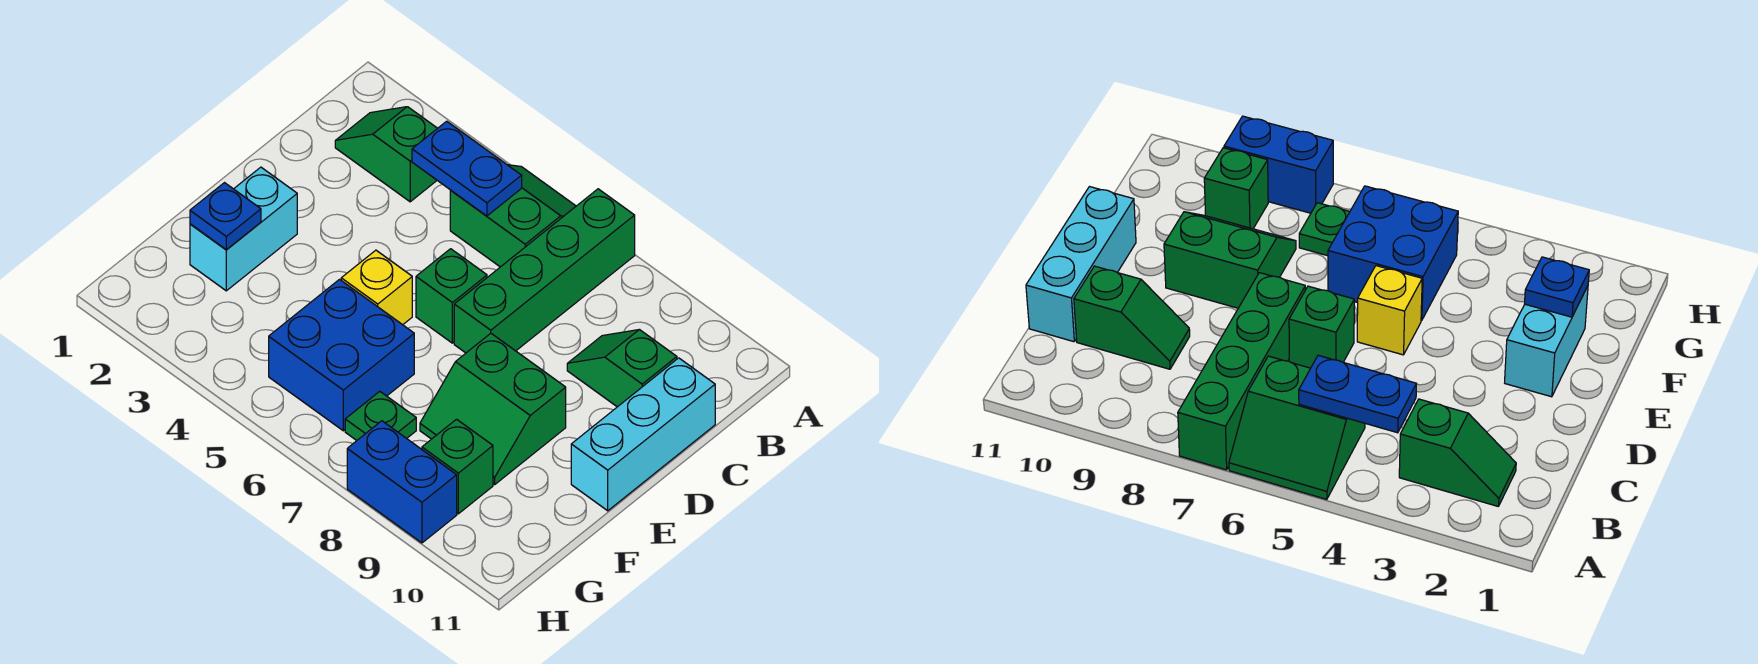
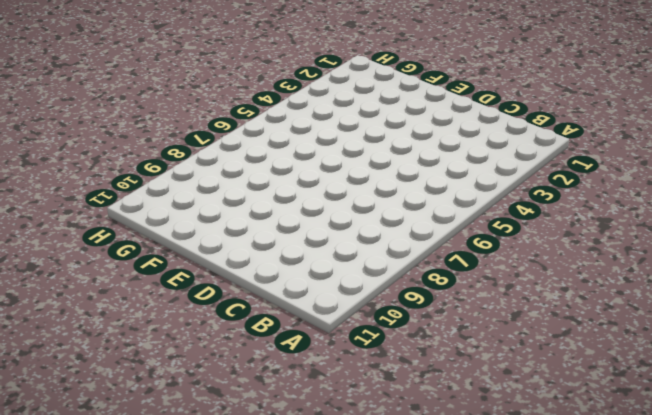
none -> green 2x2 slope [450,165,576,267]
none -> green 1x4 brick [454,189,635,353]
none -> green 1x2 slope [335,107,437,202]

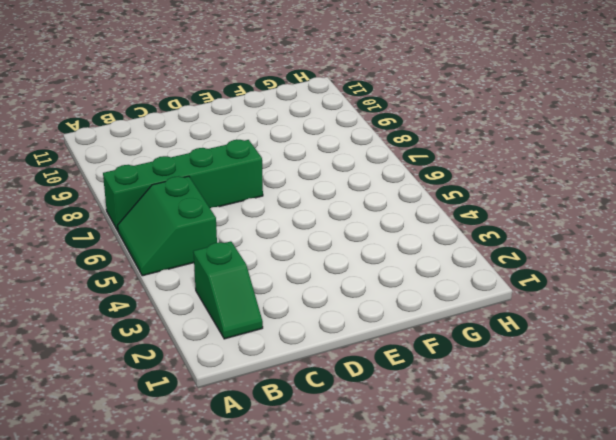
none -> green 1x2 slope [567,329,677,407]
none -> cyan 1x3 brick [571,358,715,511]
none -> green 1x1 brick [416,249,487,343]

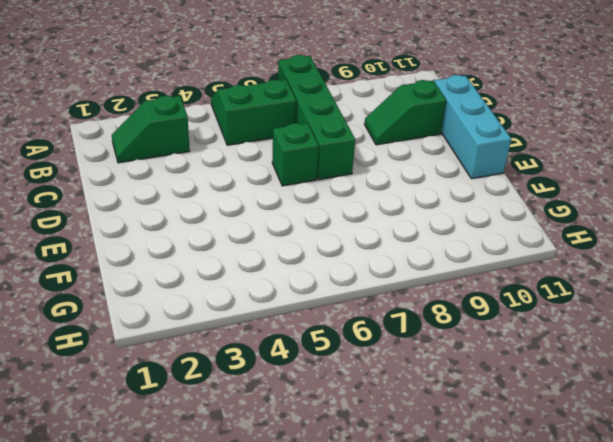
none -> cyan 1x2 brick [190,167,297,291]
none -> yellow 1x1 brick [341,250,412,325]
none -> green 2x2 slope [420,333,566,484]

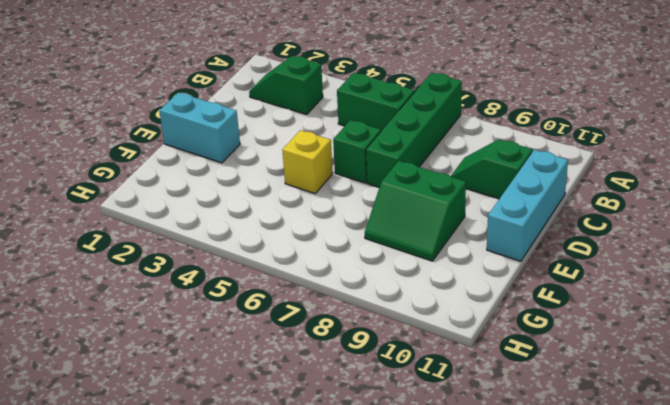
cyan 1x2 brick [159,93,240,163] -> cyan 1x2 brick turned to [190,167,297,291]
none -> blue 2x2 brick [269,279,414,431]
none -> green 1x1 plate [345,391,416,440]
none -> green 1x1 brick [422,419,493,514]

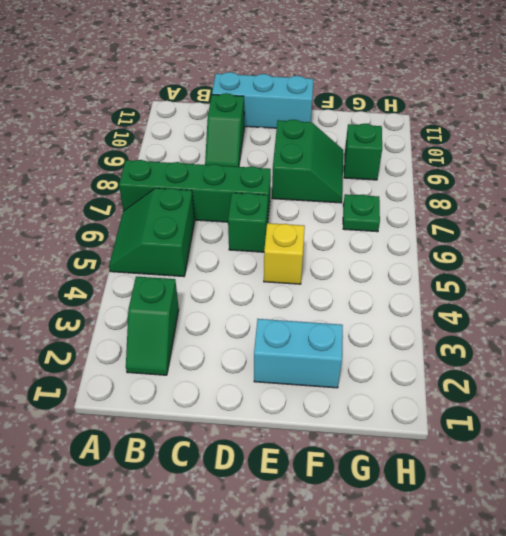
none -> blue 2x2 brick [269,279,414,431]
none -> blue 1x2 brick [347,421,457,543]
none -> blue 1x2 plate [412,121,522,216]

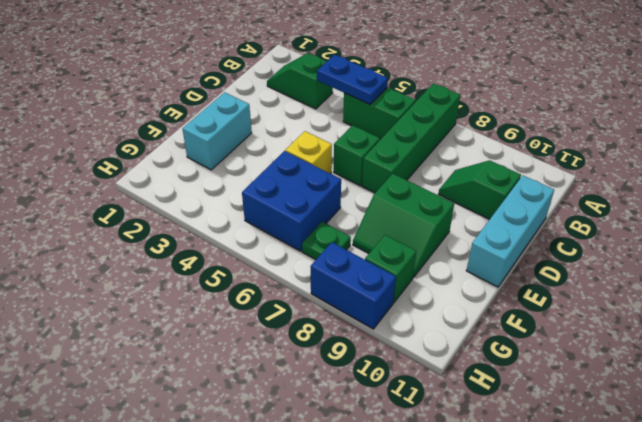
none -> blue 1x1 plate [190,183,261,250]

